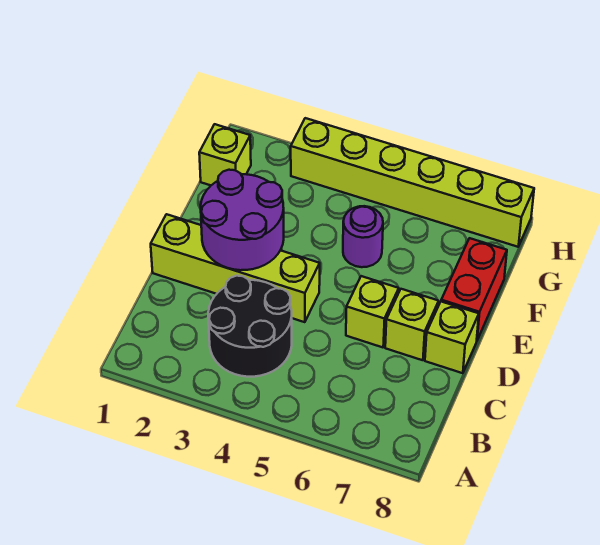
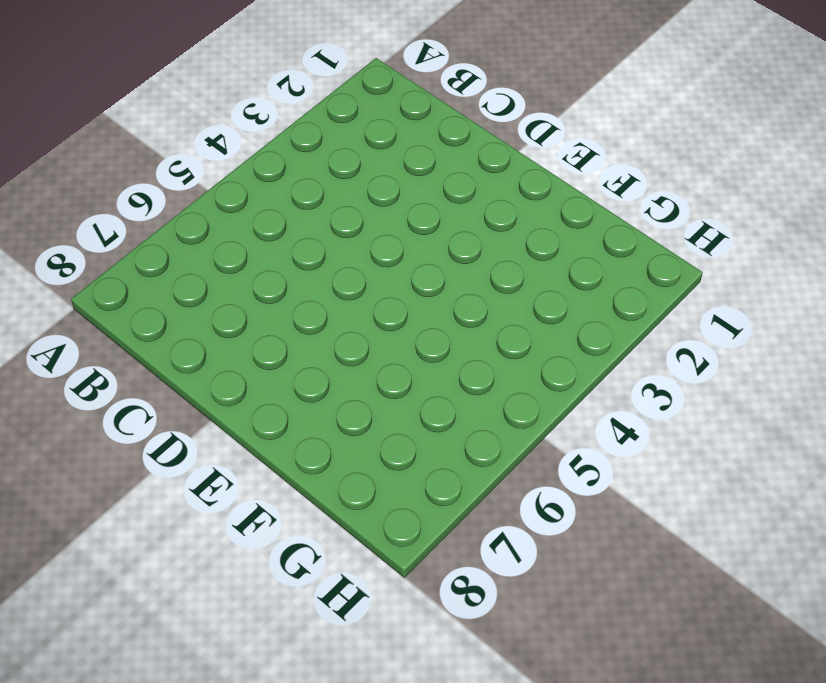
none -> black 2x2 round brick [208,276,292,377]
none -> lime 1x4 brick [151,214,320,322]

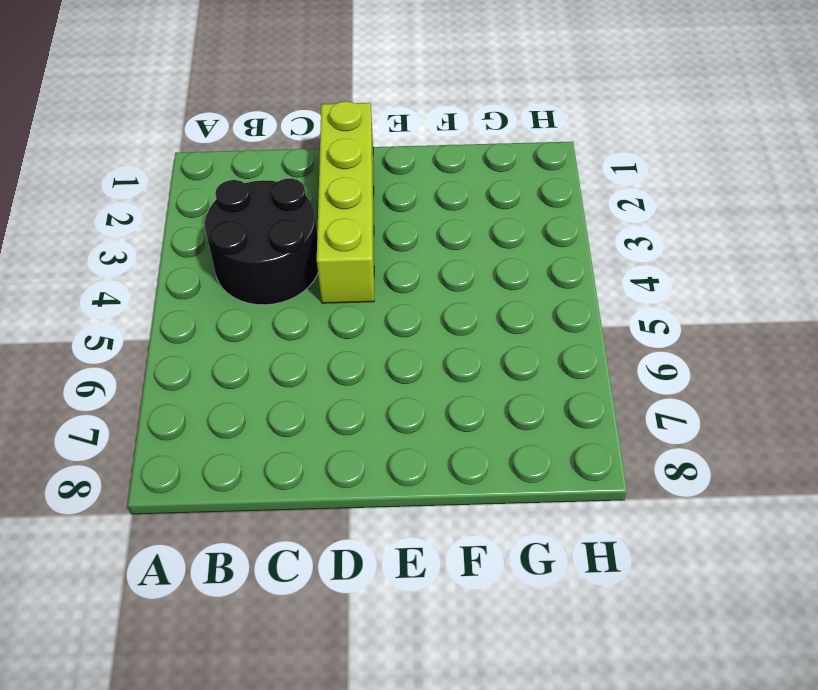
none -> lime 1x1 brick [346,276,399,347]
none -> lime 1x1 brick [385,289,439,360]

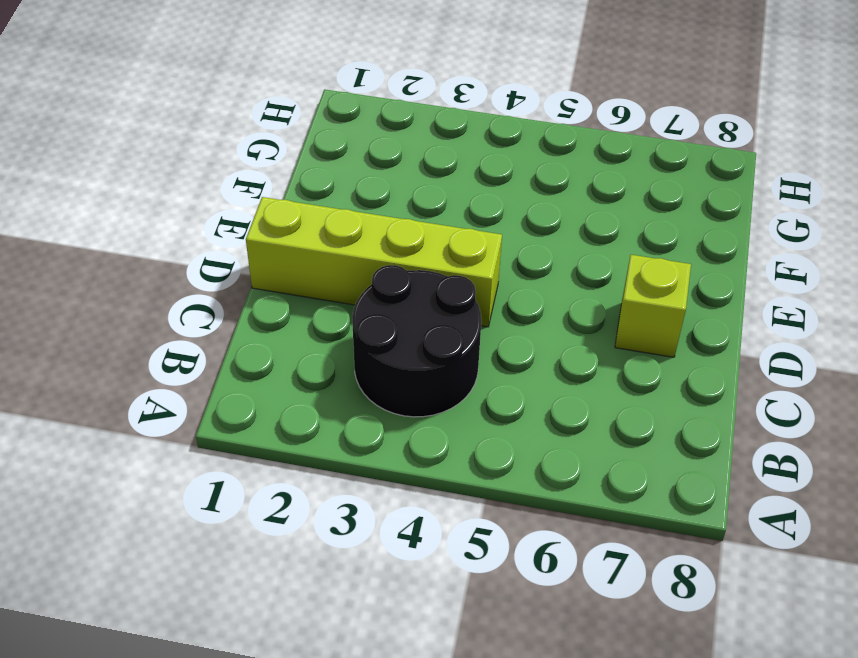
none -> lime 1x1 brick [346,276,399,347]
none -> lime 1x1 brick [425,302,479,373]

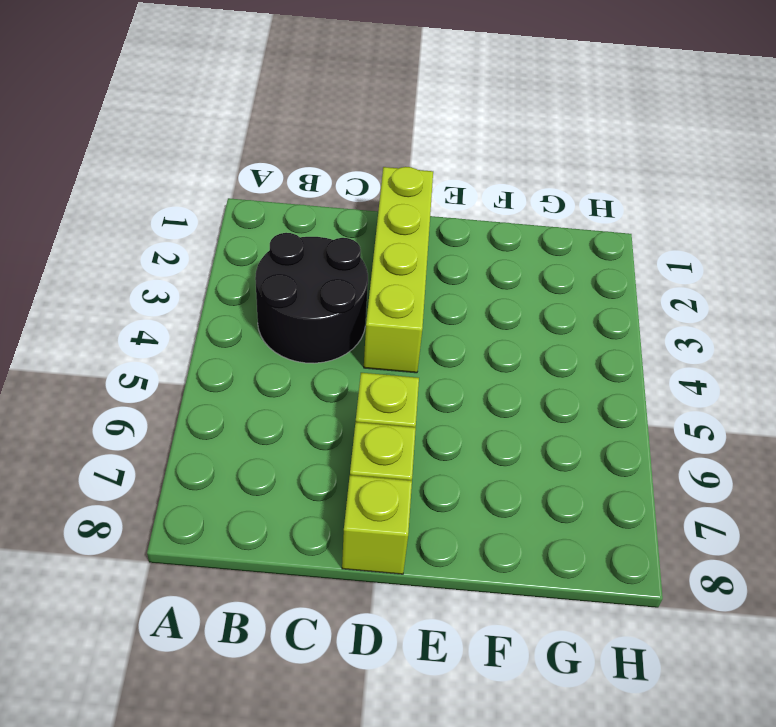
none -> red 1x2 brick [441,238,507,340]
none -> purple 1x1 round brick [343,206,383,267]

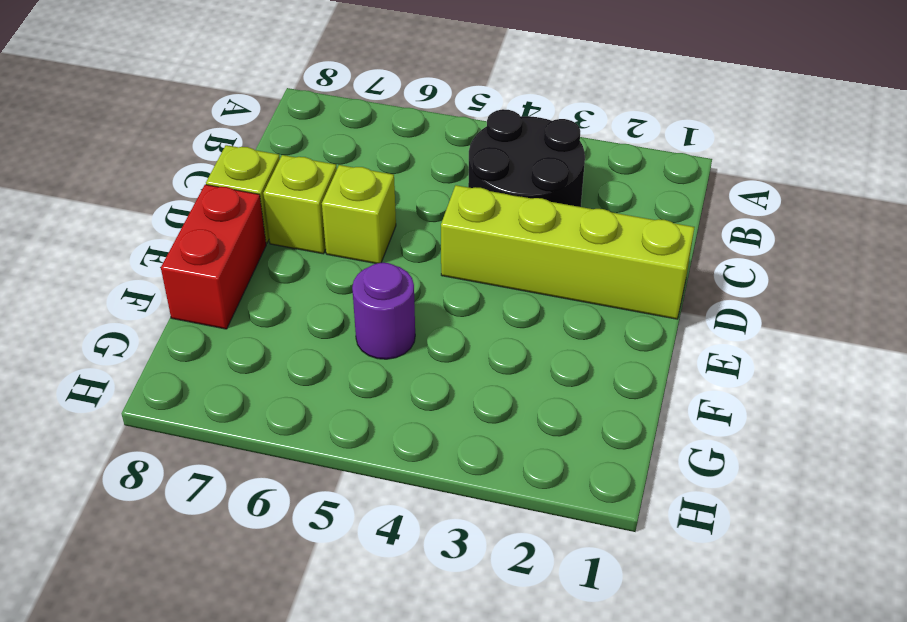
none -> lime 1x1 brick [199,124,251,185]
none -> lime 1x6 brick [291,118,534,247]

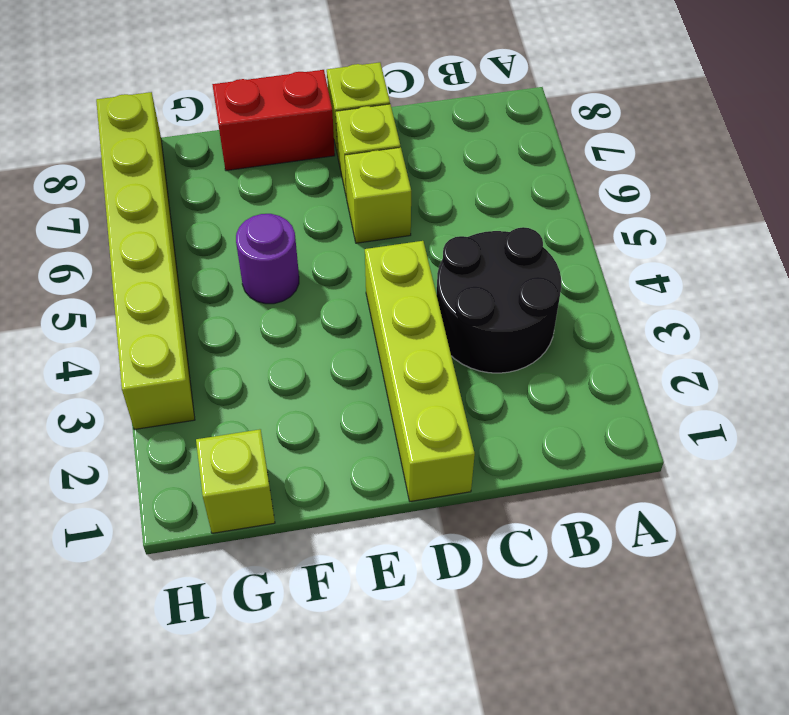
none -> purple 2x2 round brick [201,170,284,270]

